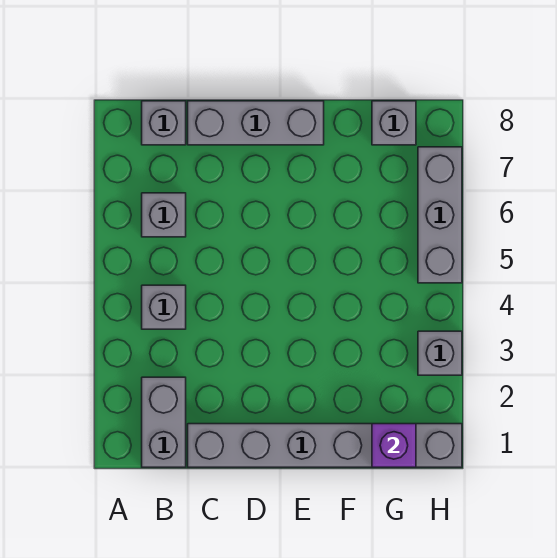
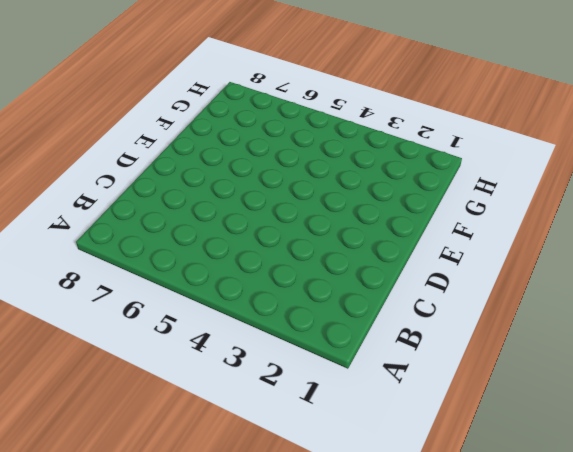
none -> grey 1x2 brick [142,377,186,467]
none -> grey 1x1 brick [142,285,186,329]

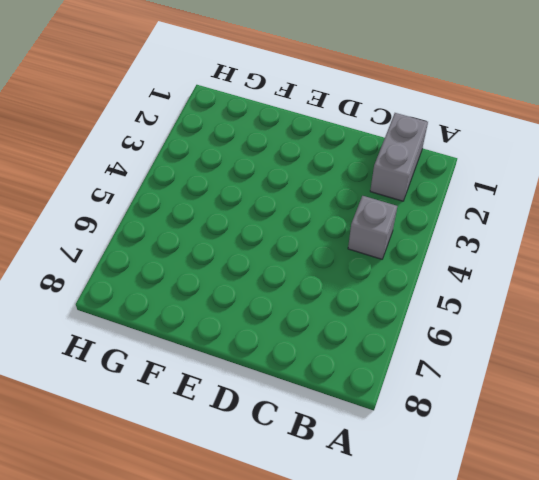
none -> grey 1x1 brick [142,193,186,237]
none -> grey 1x1 brick [142,101,186,145]

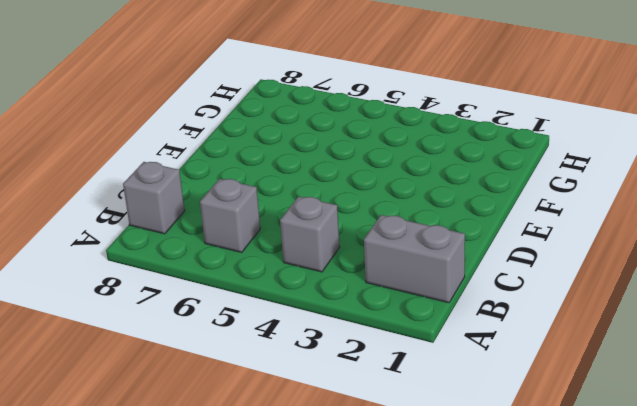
none -> grey 1x6 brick [188,424,462,467]
none -> grey 1x3 brick [188,101,324,145]

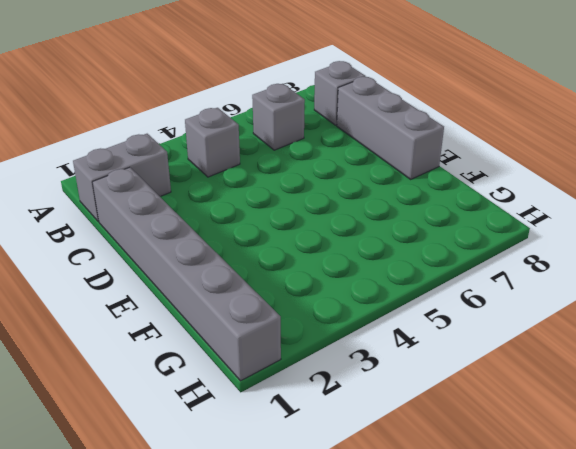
none -> grey 1x1 brick [372,101,416,145]
none -> grey 1x1 brick [418,331,462,375]

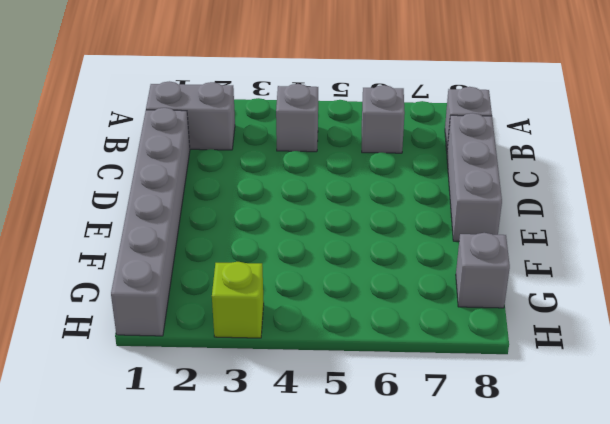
lime 1x1 brick [212,262,264,338] -> grey 1x1 brick [418,331,462,375]
none -> grey 1x3 brick [418,147,462,283]
none -> purple 1x1 brick [372,424,416,467]

